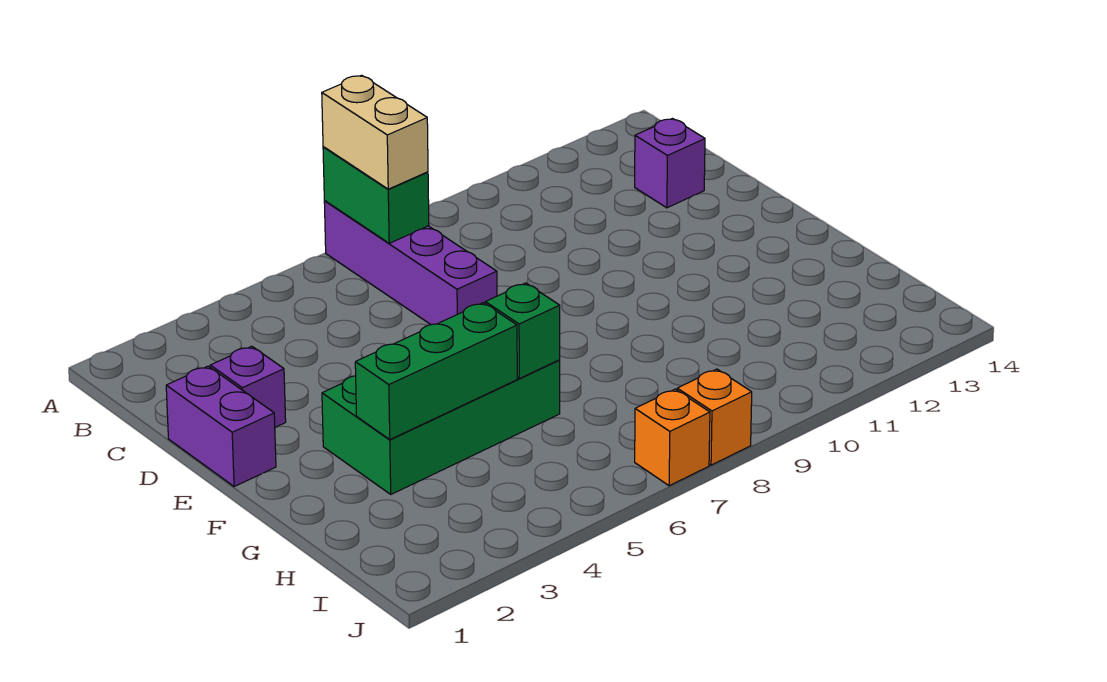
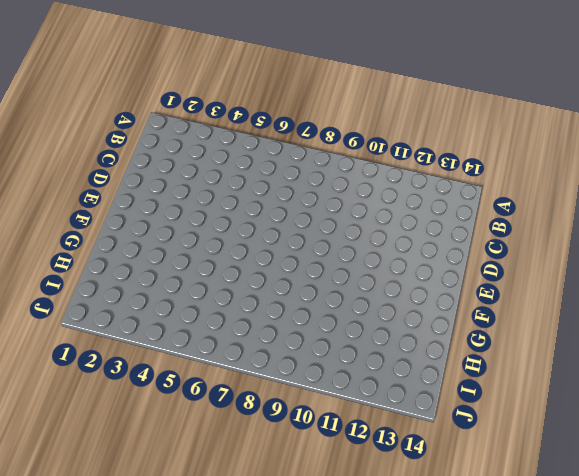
none -> purple 1x4 brick [324,201,497,325]
none -> purple 1x1 brick [635,119,705,208]

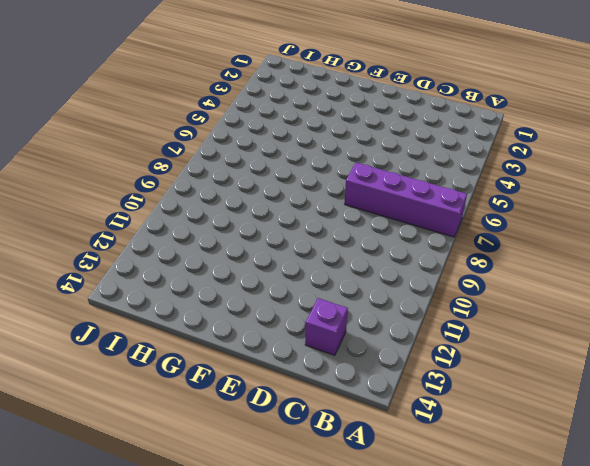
none -> purple 1x2 brick [166,366,276,487]
none -> purple 1x1 brick [210,346,286,427]

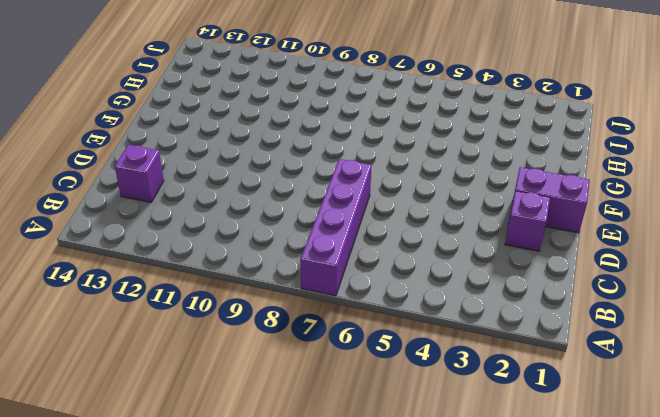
purple 1x2 brick [512,167,590,233] -> purple 1x2 brick turned to [166,366,276,487]
none -> green 2x4 brick [322,360,560,494]
none -> orange 1x1 brick [635,389,710,486]

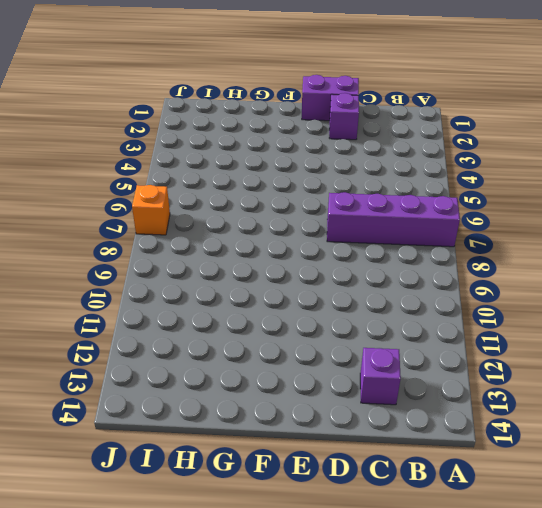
none -> green 2x4 brick [322,360,560,494]
none -> orange 1x1 brick [677,369,752,465]

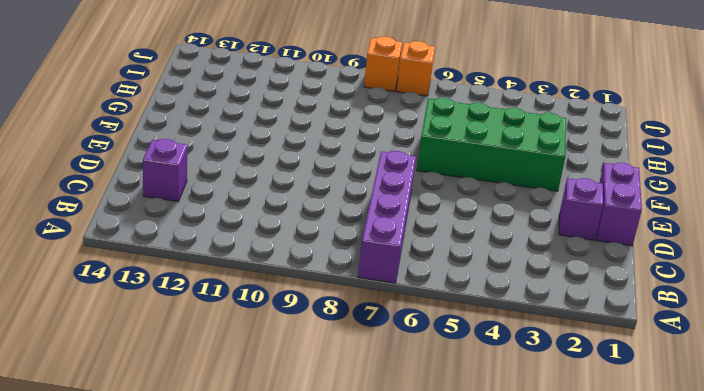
none -> green 1x2 brick [323,147,429,243]
none -> green 1x3 brick [355,303,517,439]

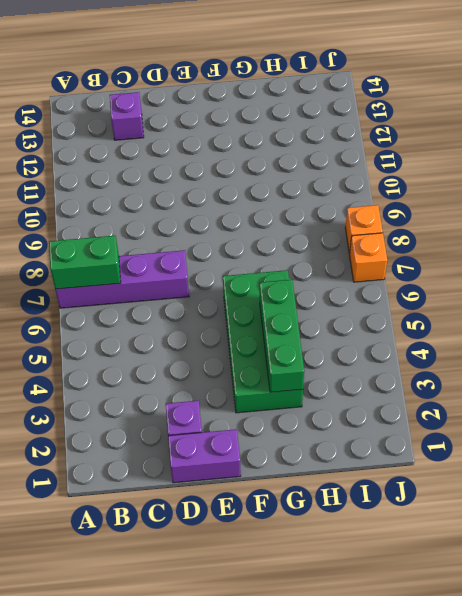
none -> green 1x1 brick [485,283,560,378]
none -> tan 1x2 brick [322,75,428,189]

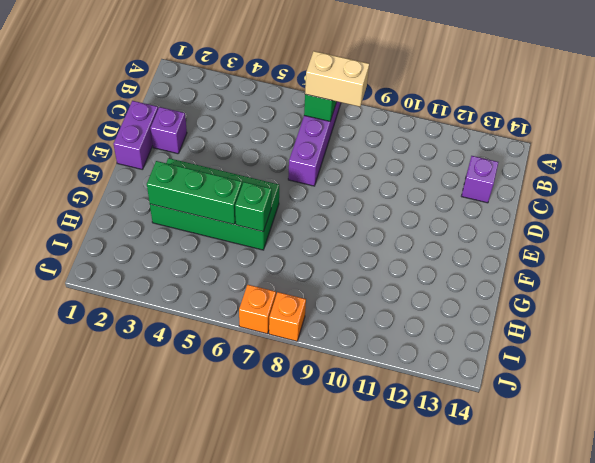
tan 1x2 brick [305,51,369,107] -> tan 1x2 brick turned to [322,75,428,189]

